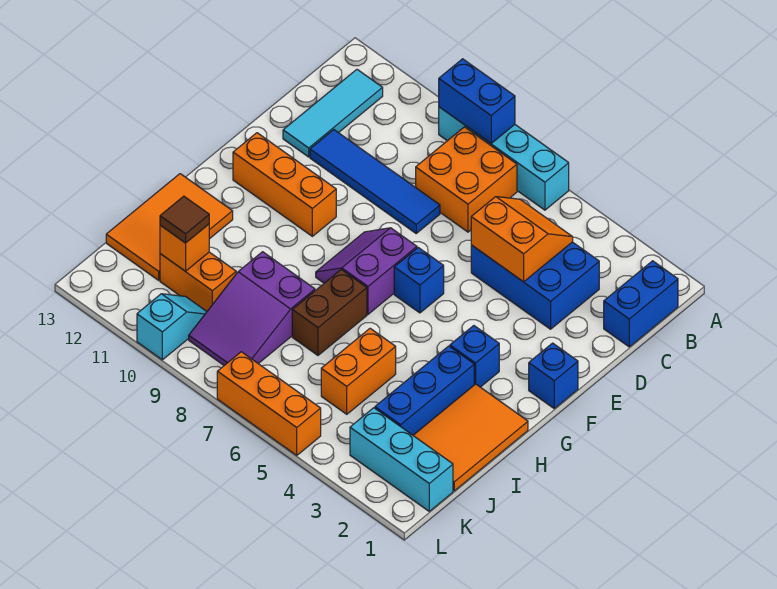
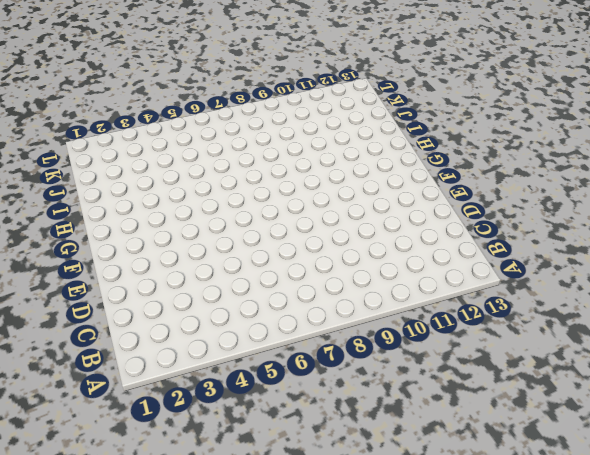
none -> cyan 1x4 brick [439,107,569,210]
none -> blue 1x2 brick [604,261,678,347]
none -> orange 2x2 brick [416,127,517,232]

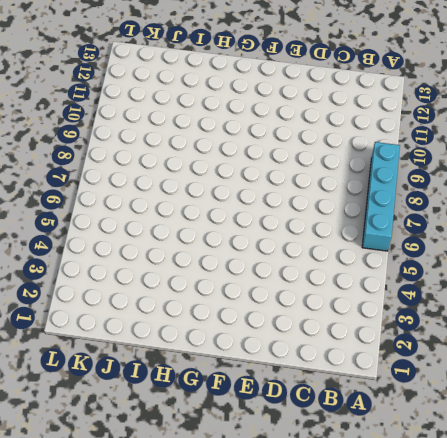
none -> blue 1x2 brick [604,261,678,347]
none -> orange 2x2 brick [416,127,517,232]
none -> cyan 1x3 tile [283,70,383,157]

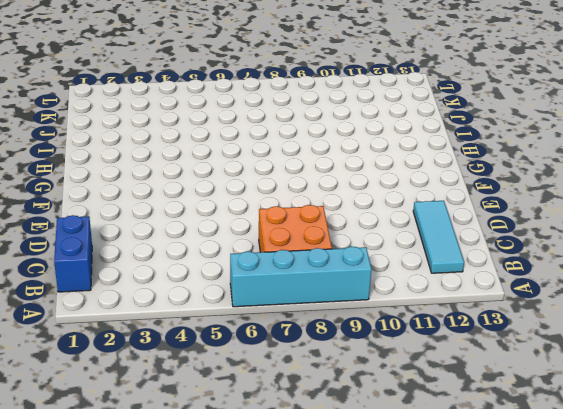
none -> blue 2x3 brick [471,242,599,329]
none -> blue 1x4 tile [310,130,440,233]
none -> blue 1x1 brick [529,343,578,408]

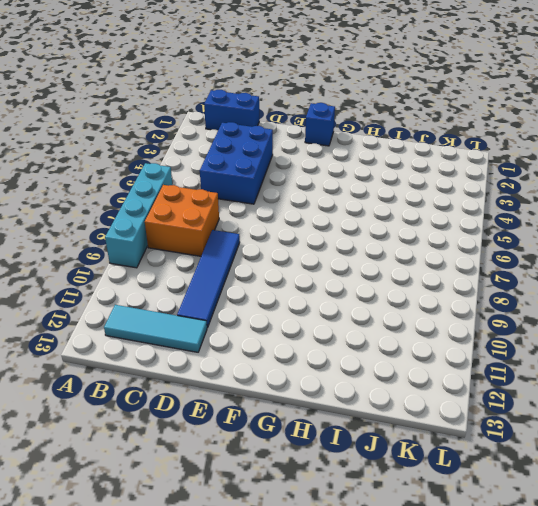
none -> blue 1x1 brick [394,248,444,313]
none -> purple 2x2 slope [316,228,417,314]
none -> orange 1x3 brick [233,133,336,236]

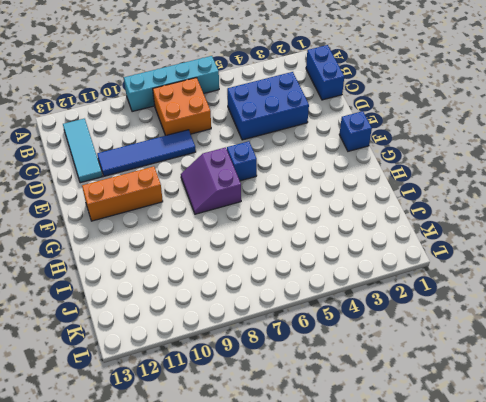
none -> blue 1x1 brick [450,326,499,387]
none -> orange 2x3 tile [413,384,528,491]
none -> blue 1x3 brick [375,346,474,435]

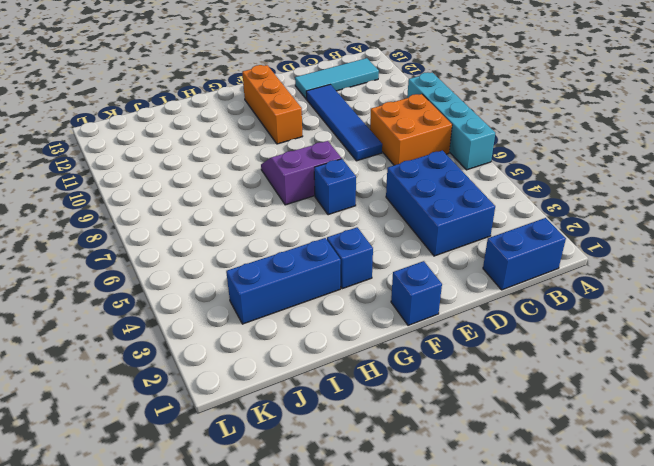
none -> orange 2x3 tile [413,384,528,491]
none -> brown 1x2 brick [292,269,367,355]
none -> orange 2x3 tile [106,174,233,280]

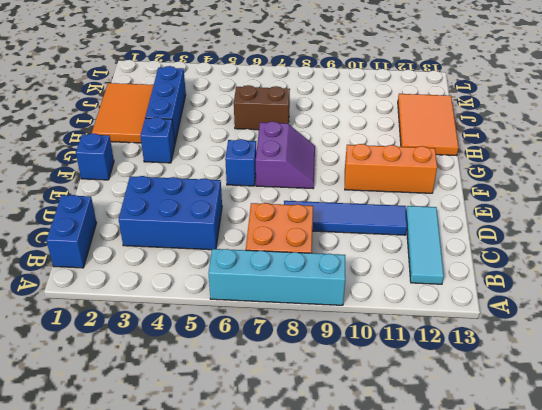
brown 1x2 brick [234,85,290,130] -> brown 1x2 brick turned to [292,269,367,355]
none -> orange 1x2 brick [321,328,396,414]
none -> purple 2x3 slope [189,252,315,365]
none -> orange 1x2 brick [160,252,236,311]

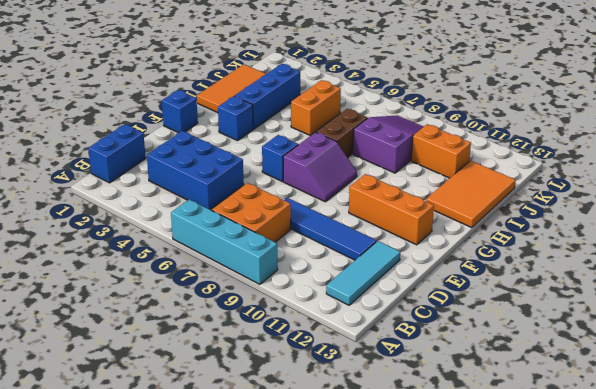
none -> cyan 1x3 brick [350,408,453,511]
none -> cyan 1x2 slope [137,294,207,360]
none -> orange 1x3 brick [217,352,321,455]

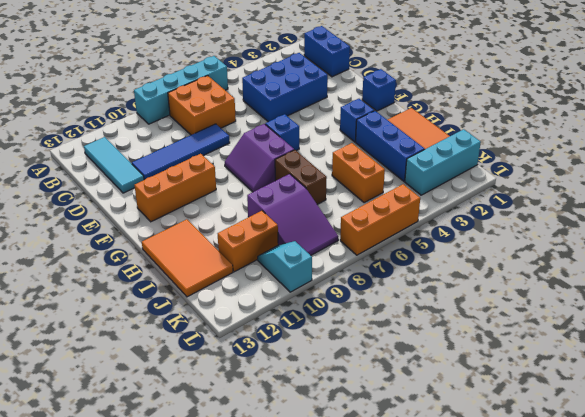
none -> blue 1x2 brick [439,59,515,143]
none -> orange 2x2 slope [471,197,573,282]
none -> orange 1x1 brick [160,224,209,271]

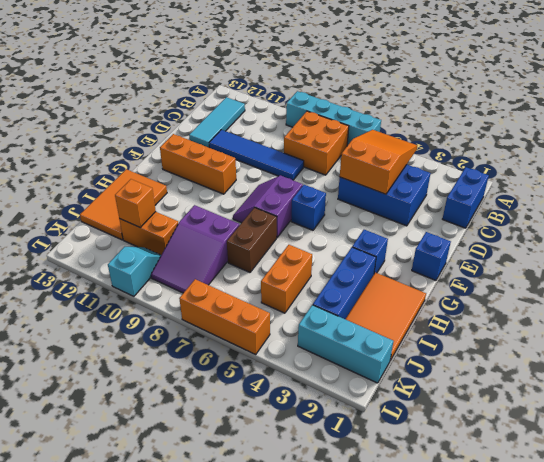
orange 2x3 slope [340,130,417,194] -> orange 2x2 slope [471,197,573,282]
none -> blue 1x2 brick [439,59,515,143]
none -> brown 1x1 tile [160,196,209,243]

